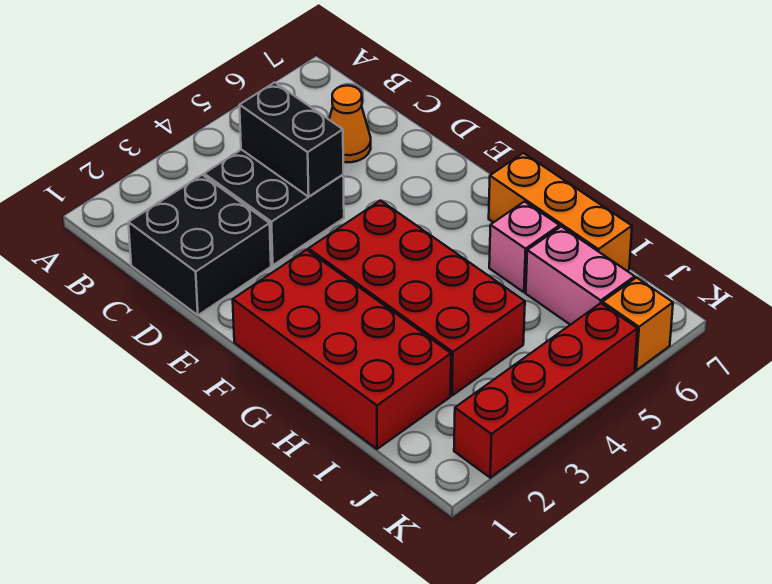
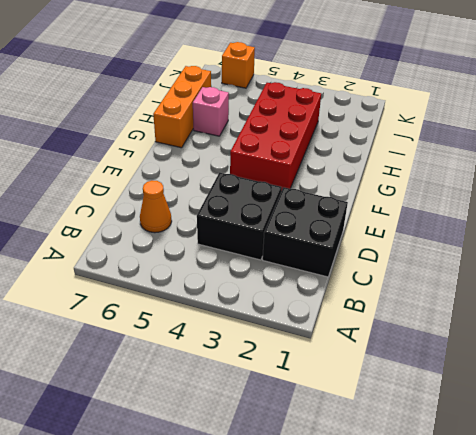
none -> red 2x4 brick [233,250,451,449]
none -> pink 1x2 brick [526,226,635,325]

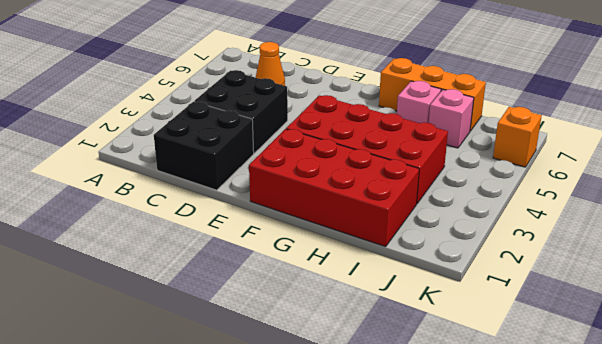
pink 1x1 brick [429,89,474,148] -> pink 1x2 brick [526,226,635,325]
none -> red 1x4 brick [454,303,637,478]
none -> black 1x2 brick [239,82,343,197]

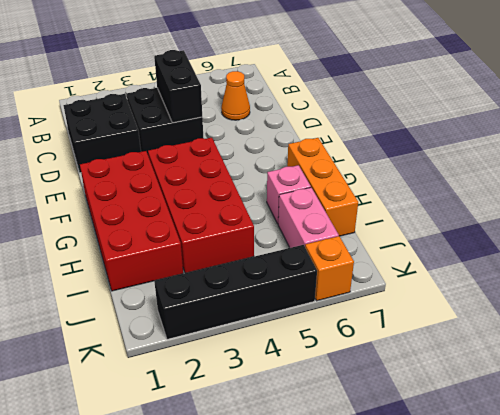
black 1x4 brick [154,245,317,339] -> red 1x4 brick [454,303,637,478]

